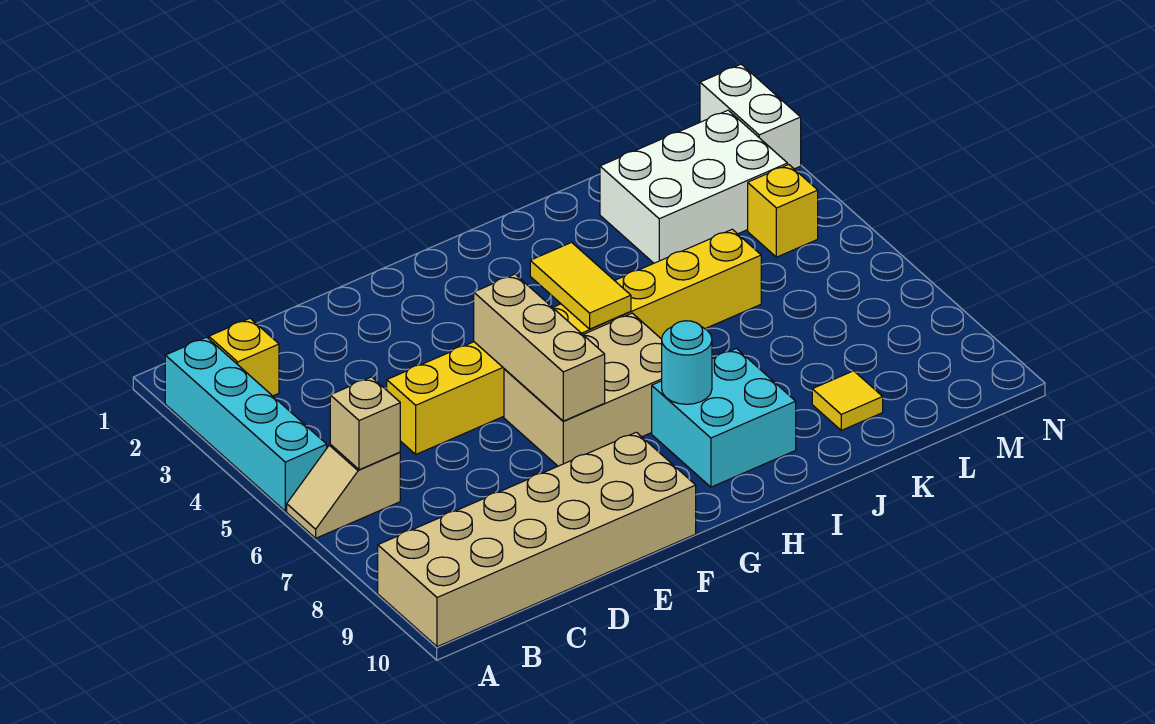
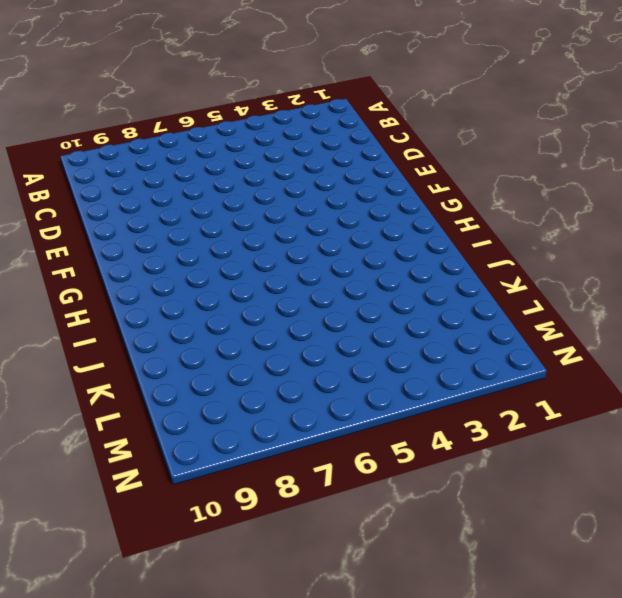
none -> cyan 1x4 brick [165,337,327,511]
none -> tan 1x2 slope [287,444,400,538]
none -> tan 2x6 brick [378,432,696,647]

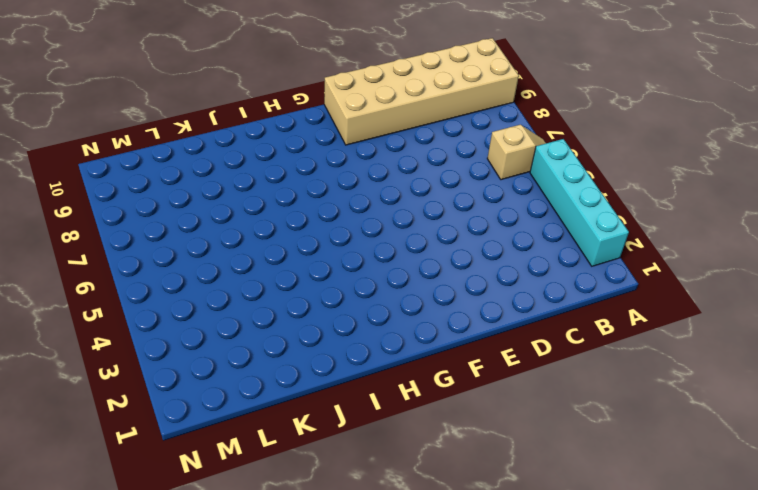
none -> yellow 1x1 brick [209,318,279,396]
none -> yellow 1x8 brick [387,229,761,454]
none -> tan 2x3 brick [504,313,662,466]

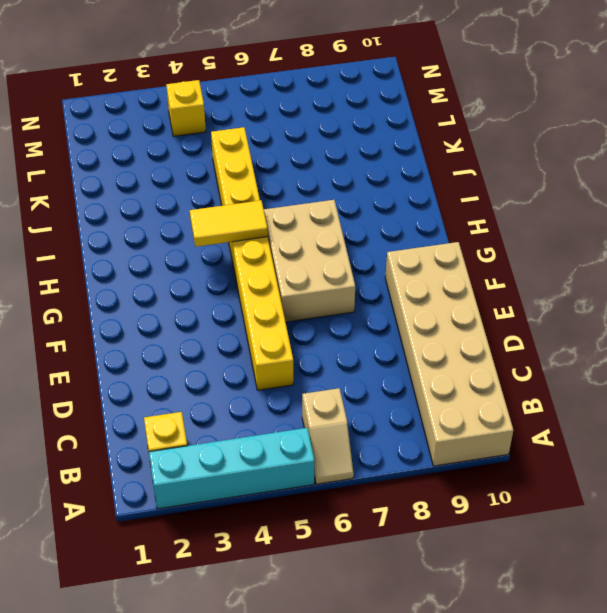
none -> cyan 2x2 brick [652,348,796,487]
none -> white 2x3 brick [600,110,787,263]
none -> yellow 1x1 tile [812,371,883,430]

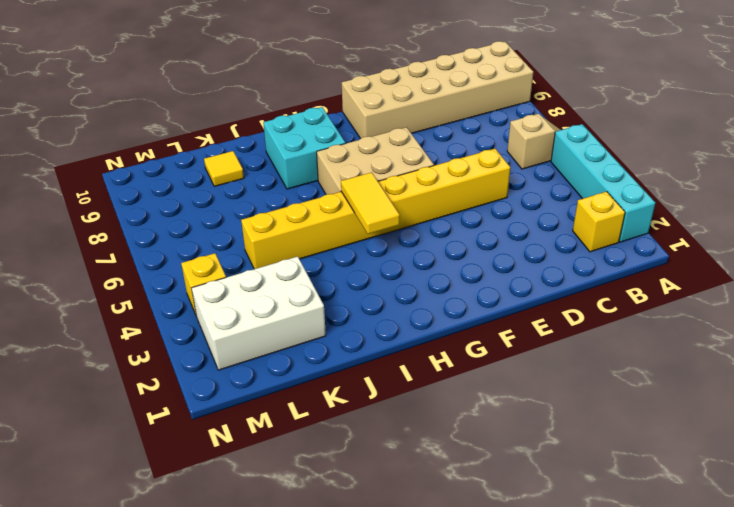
none -> white 1x2 brick [700,64,801,169]
none -> tan 1x1 brick [330,377,400,470]
none -> tan 1x3 brick [474,274,605,421]

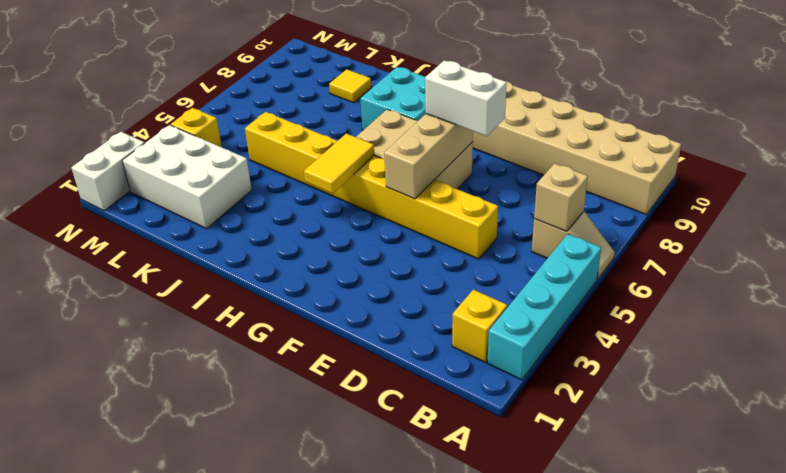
white 1x2 brick [425,60,507,136] -> none
none -> cyan 1x1 round brick [662,321,712,404]

